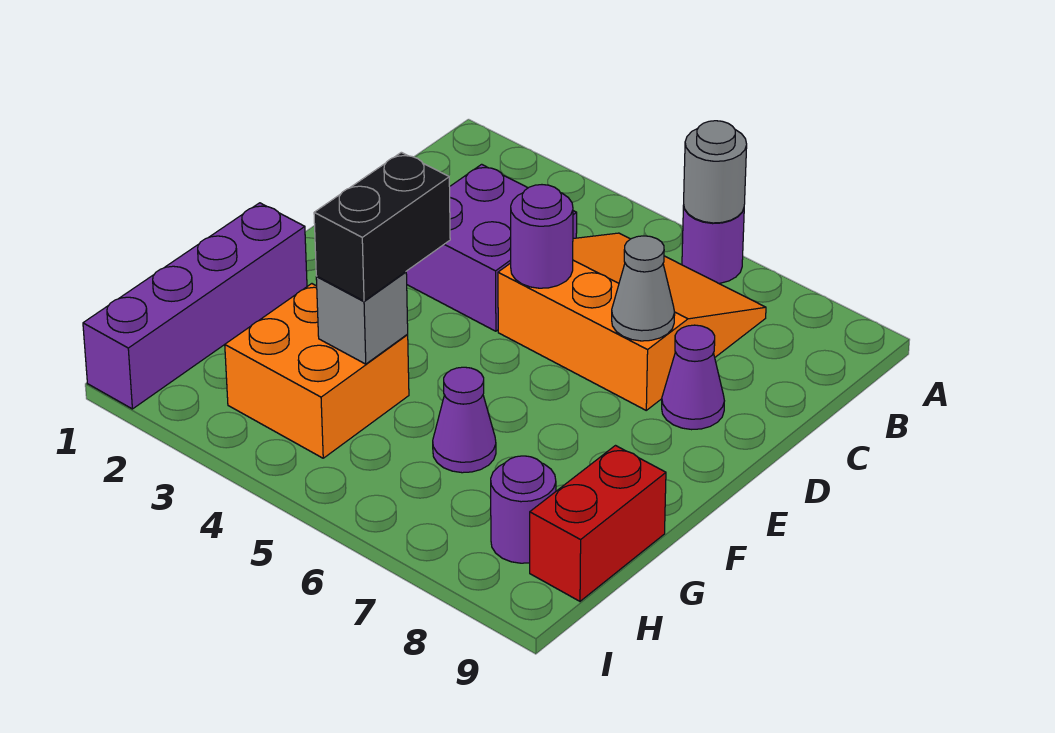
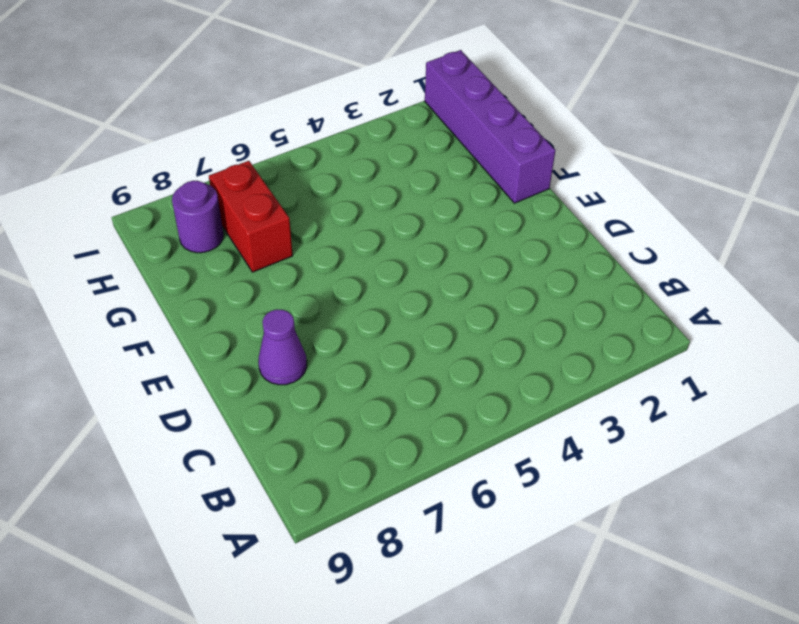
red 1x2 brick [209,161,293,272] -> red 1x2 brick moved to [530,446,666,601]
none -> purple 1x1 round brick [682,205,744,283]
none -> orange 3x3 slope [498,233,766,410]
none -> purple 2x2 brick [406,164,577,331]

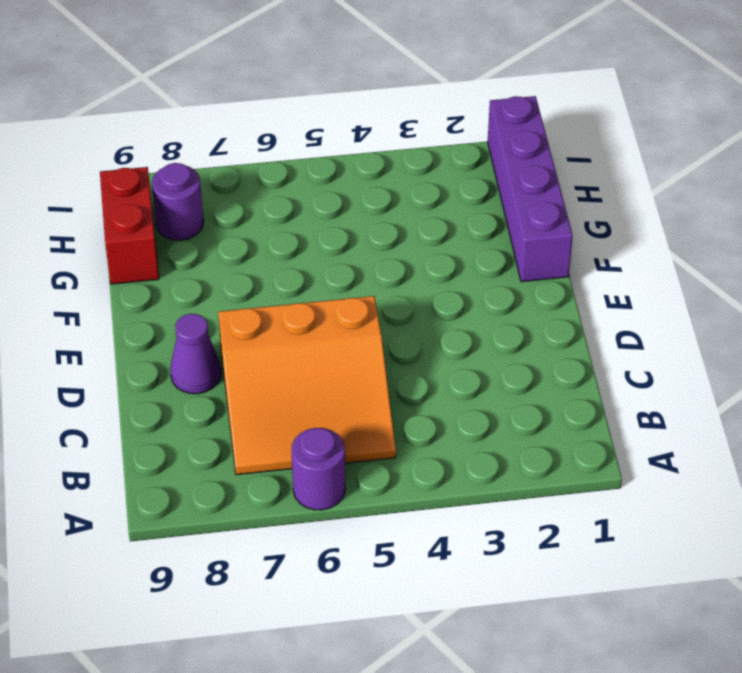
none -> purple 2x2 brick [406,164,577,331]
none -> orange 2x2 brick [225,284,409,458]
none -> purple 1x1 cone [433,367,496,473]

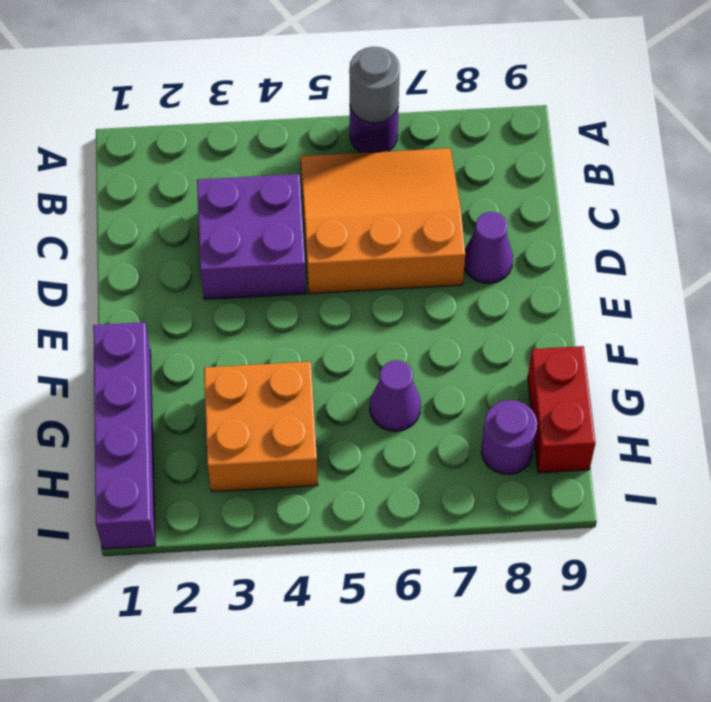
none -> purple 1x1 round brick [511,185,573,288]
none -> grey 1x1 cone [612,236,675,341]
none -> grey 1x1 brick [316,272,408,364]

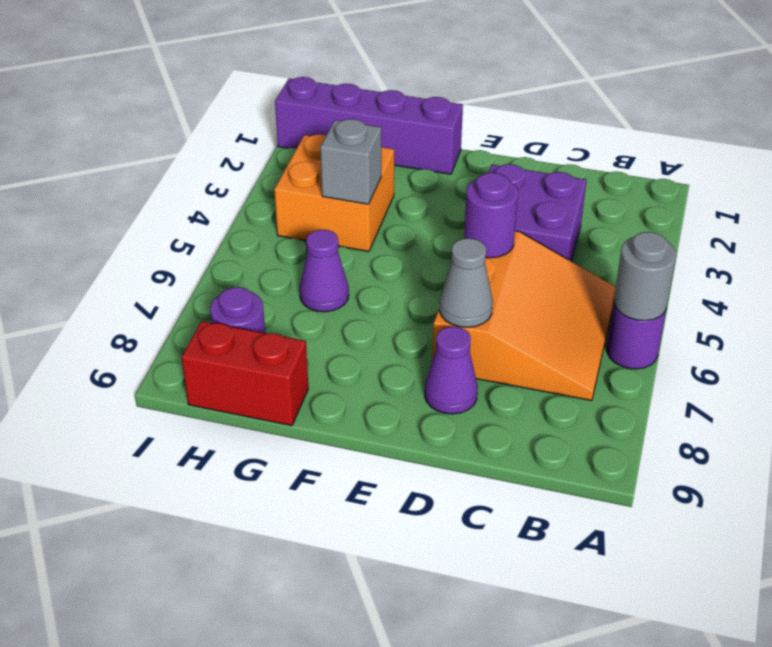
none -> black 1x2 brick [314,152,450,301]

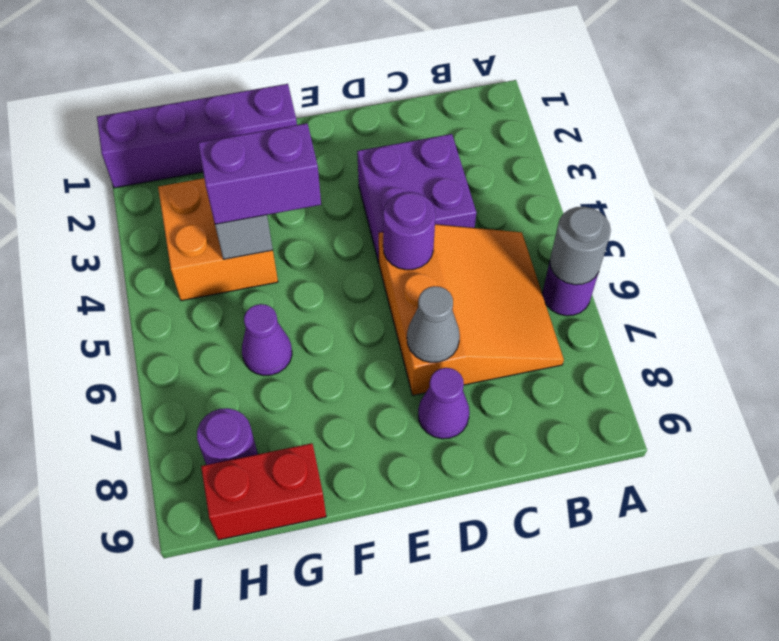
purple 1x2 brick [198,123,321,224] -> black 1x2 brick [314,152,450,301]

